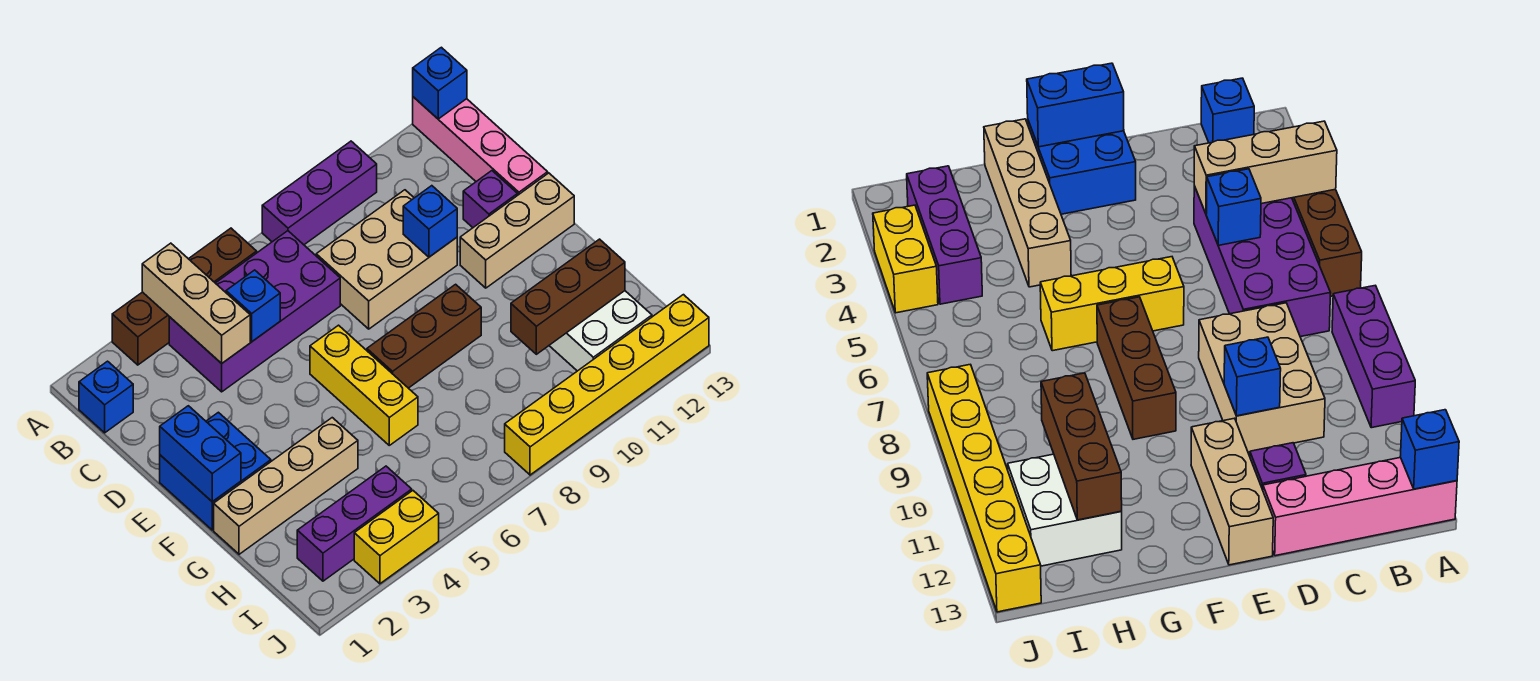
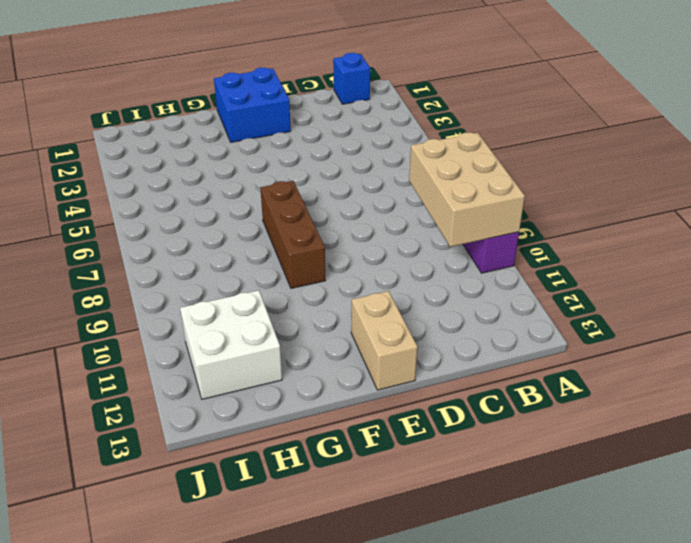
tan 2x3 brick [409,132,525,247] -> tan 2x3 brick moved to [316,190,457,329]
tan 1x2 brick [351,291,418,390] -> tan 1x3 brick [460,173,574,288]
none -> brown 1x4 brick [112,228,257,365]
none -> pink 1x4 brick [413,97,548,195]
none -> purple 2x4 brick [169,231,340,392]

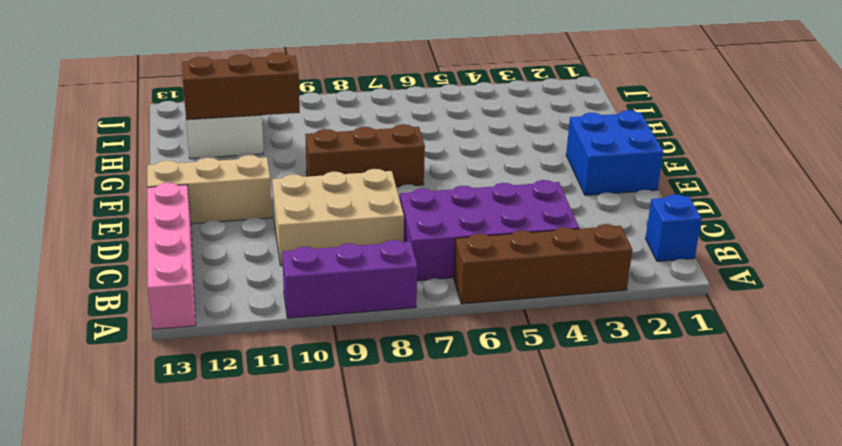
none -> purple 1x1 brick [463,171,518,227]
none -> yellow 1x3 brick [310,325,418,445]
none -> tan 1x4 brick [214,418,358,554]

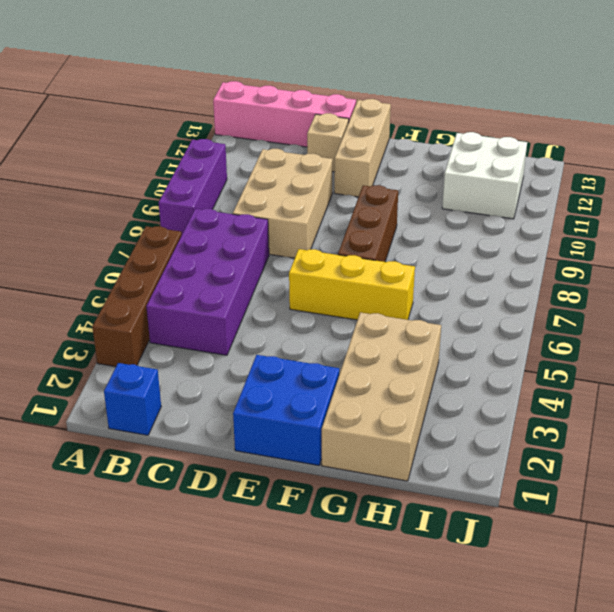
tan 1x1 brick [307,113,349,172] -> purple 1x1 brick [463,171,518,227]
tan 2x4 brick [322,312,441,481] -> tan 1x4 brick [214,418,358,554]
none -> purple 1x3 brick [297,466,412,581]
none -> yellow 1x2 brick [354,491,439,584]
none -> yellow 1x6 brick [505,295,709,475]

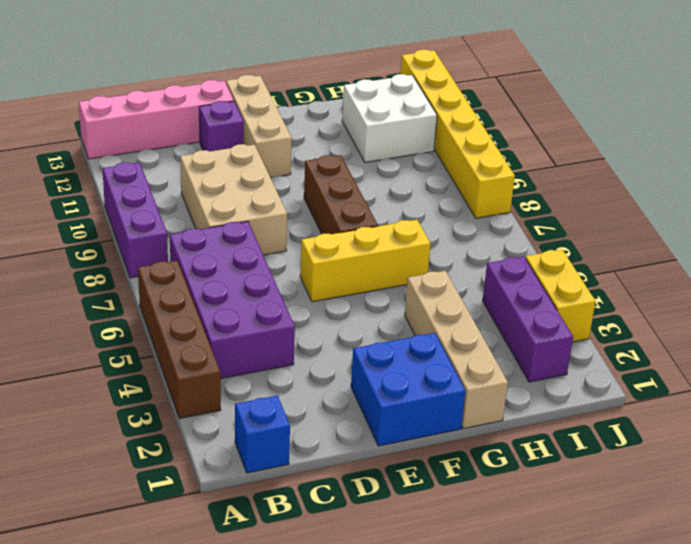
none -> tan 1x3 brick [142,243,250,363]
none -> blue 1x1 brick [413,47,467,119]
none -> blue 1x1 brick [226,270,280,341]

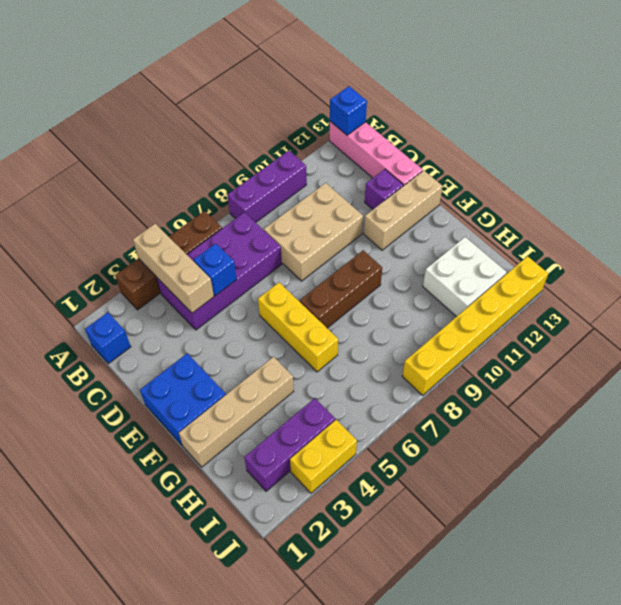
none -> blue 1x1 brick [403,186,457,257]
none -> blue 1x2 brick [160,406,241,502]
none -> brown 1x3 brick [511,239,625,354]

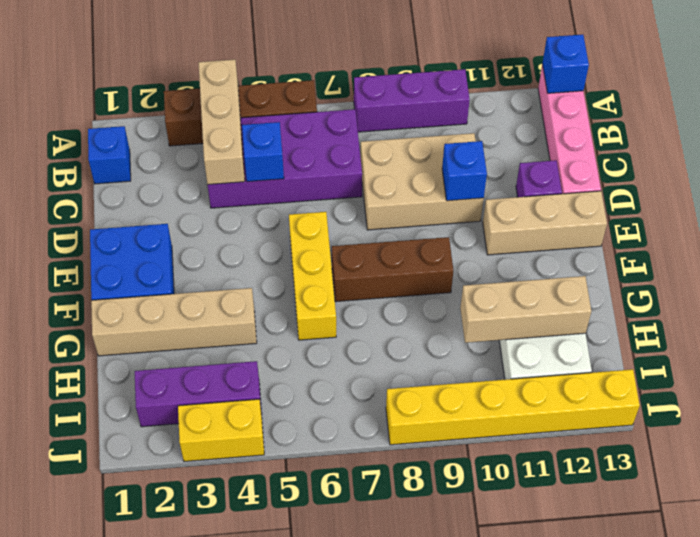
tan 1x3 brick [460,276,591,343] -> brown 1x3 brick [511,239,625,354]
none -> blue 1x2 brick [160,406,241,502]

